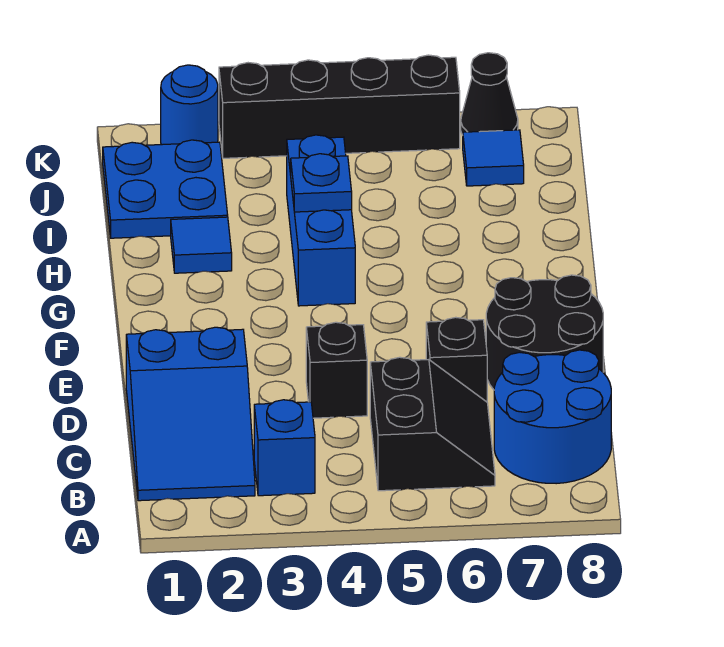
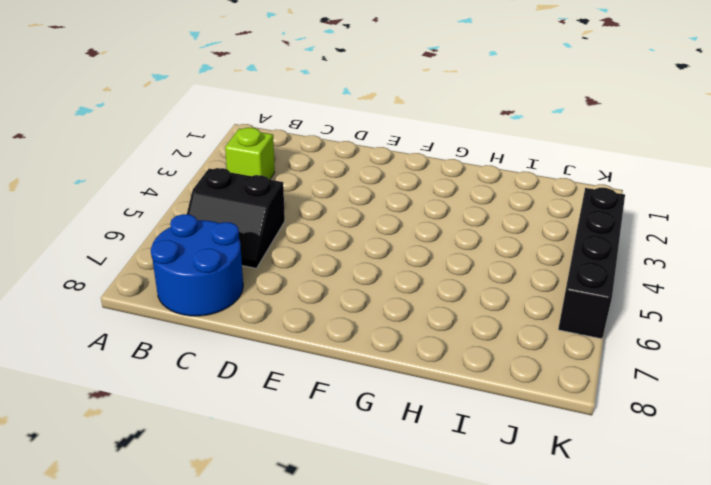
lime 1x1 brick [225,128,275,180] -> blue 1x1 brick [254,400,315,496]
none -> blue 2x3 slope [126,327,255,501]
none -> black 1x1 brick [306,322,367,418]
none -> black 1x1 brick [426,317,487,402]

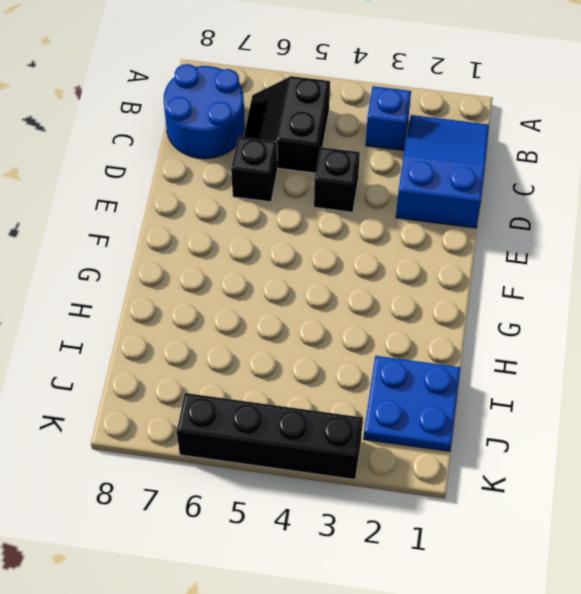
none -> black 2x2 round brick [486,275,603,390]
none -> blue 1x3 brick [287,135,355,306]
none -> blue 1x1 tile [171,217,232,273]

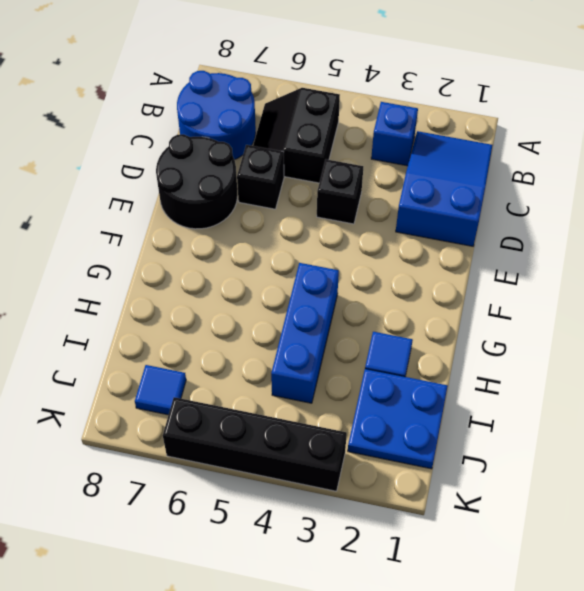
none -> blue 1x1 round brick [161,65,218,145]
none -> black 1x1 cone [461,53,518,135]
none -> blue 1x1 plate [291,154,352,212]

